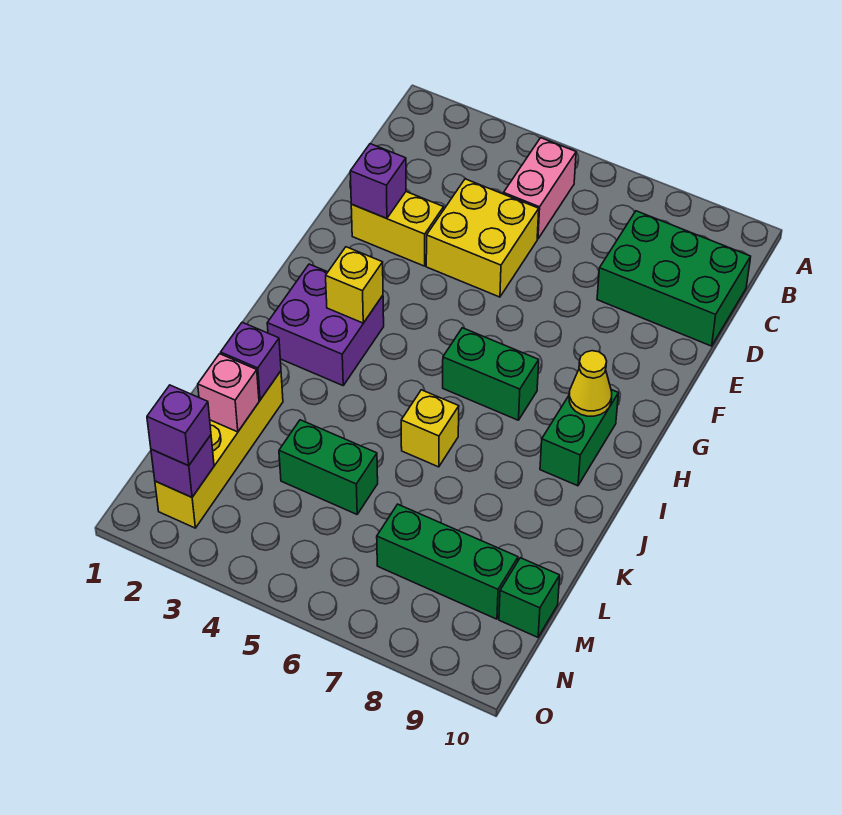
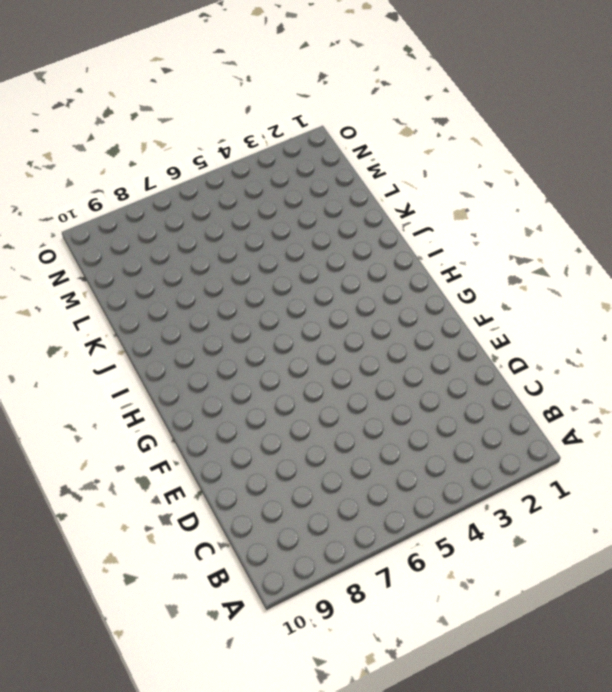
none -> pink 1x2 brick [504,138,576,239]
none -> green 2x3 brick [597,211,751,346]
none -> yellow 2x2 brick [426,179,539,297]

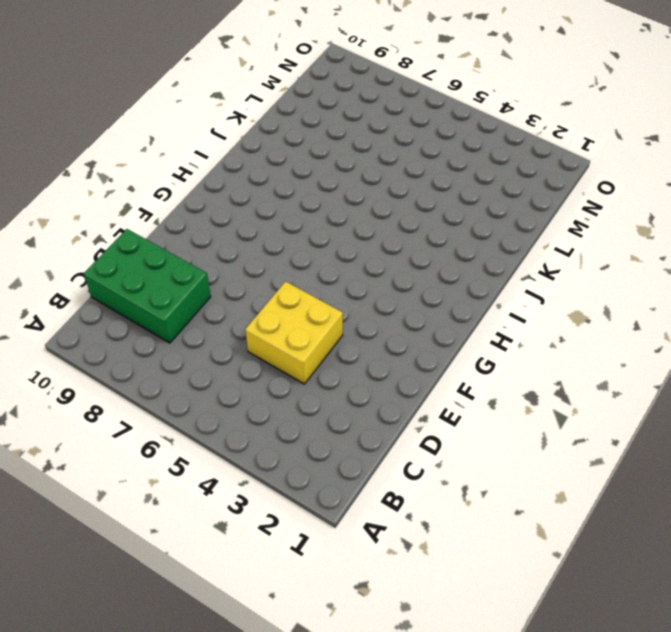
none -> pink 1x2 brick [504,138,576,239]
none -> yellow 1x2 brick [351,192,444,266]
none -> purple 2x2 brick [267,264,384,385]

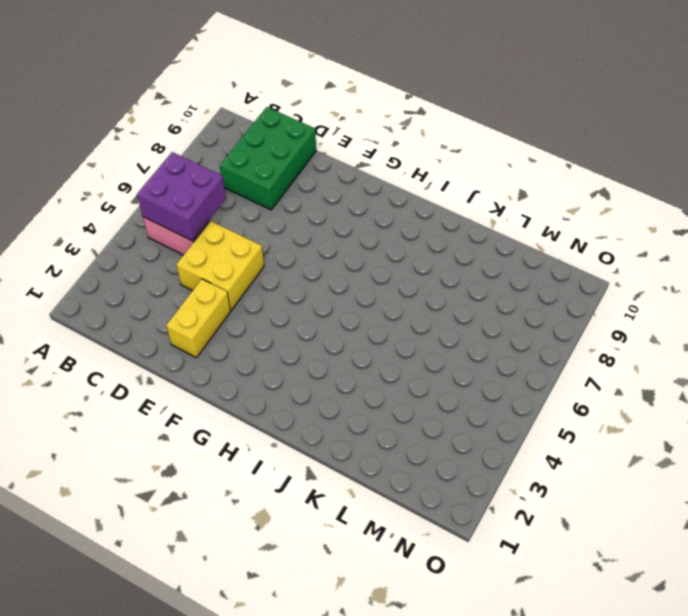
purple 2x2 brick [137,152,226,241] -> purple 2x2 brick moved to [267,264,384,385]
none -> green 1x2 brick [443,328,539,420]
none -> green 1x2 brick [540,390,618,486]
none -> yellow 1x1 brick [401,390,459,467]

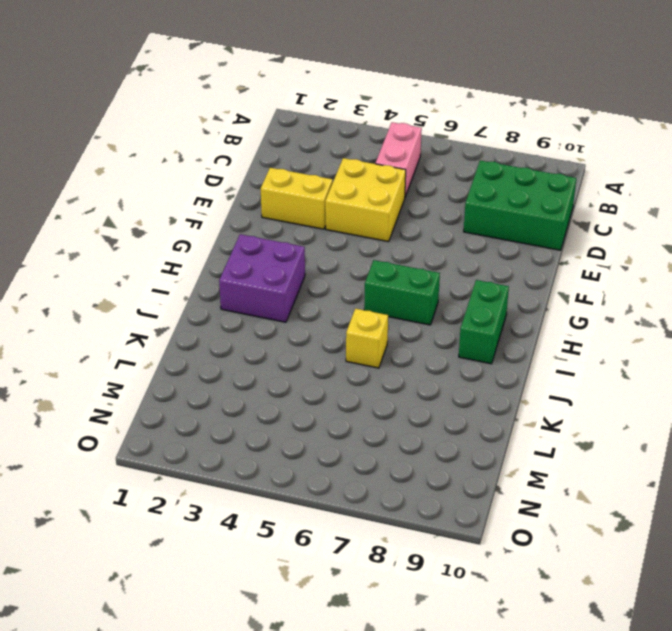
none -> yellow 1x4 brick [155,371,283,528]
none -> green 1x2 brick [279,420,378,514]
none -> green 1x3 brick [377,504,518,619]

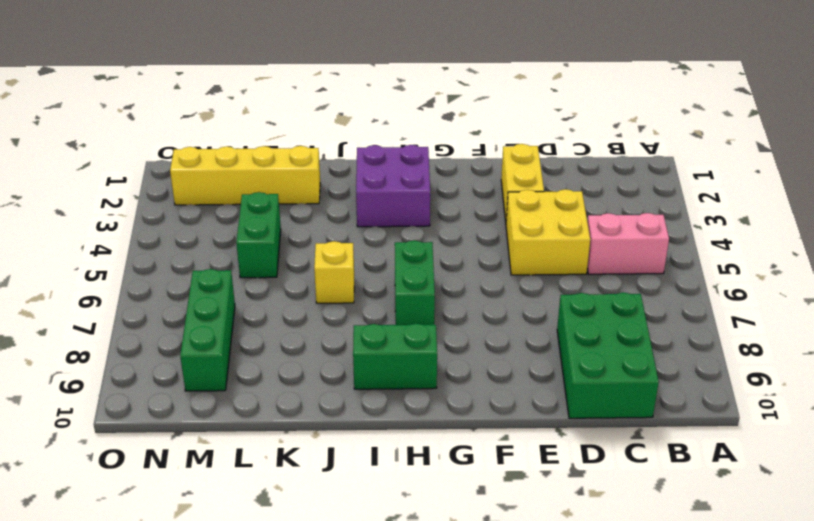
none -> green 1x1 brick [499,558,560,637]
none -> purple 1x1 brick [350,144,406,218]
none -> yellow 1x1 brick [326,247,383,323]

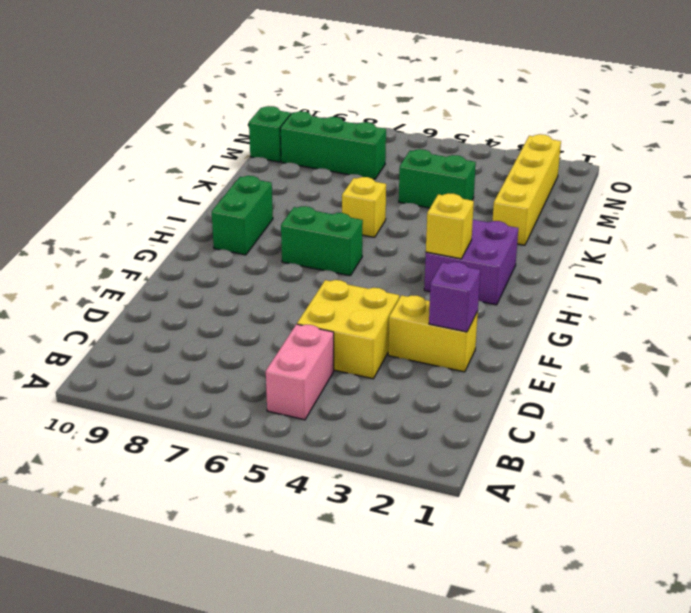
none -> green 2x3 brick [597,211,751,346]
none -> yellow 1x1 cone [569,351,612,416]
none -> purple 1x1 brick [221,322,281,400]

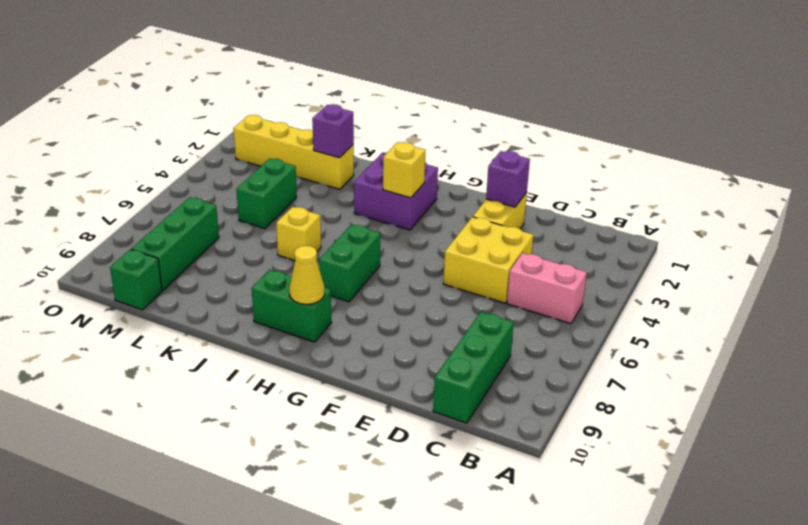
green 1x3 brick [433,312,514,423] -> green 2x3 brick [597,211,751,346]
none -> pink 1x1 brick [198,354,259,432]
none -> purple 1x1 brick [151,435,214,497]
none -> purple 1x1 brick [147,385,211,466]

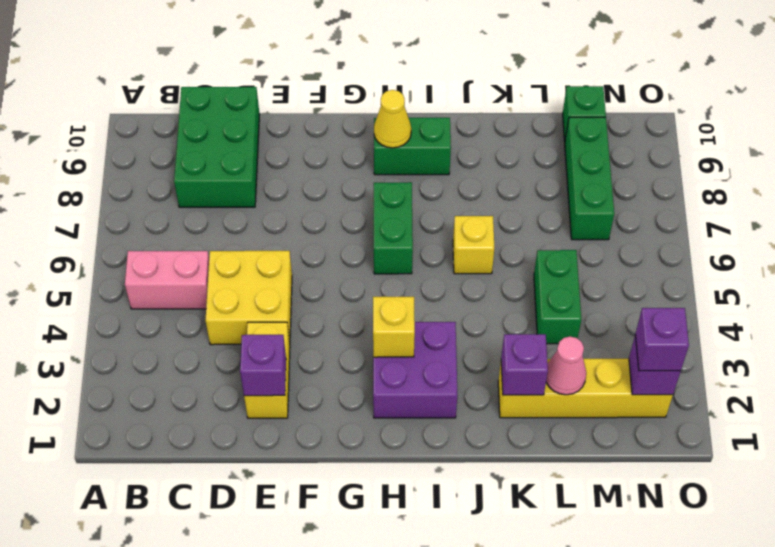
pink 1x1 cone [546,337,586,395] -> pink 1x1 brick [198,354,259,432]

